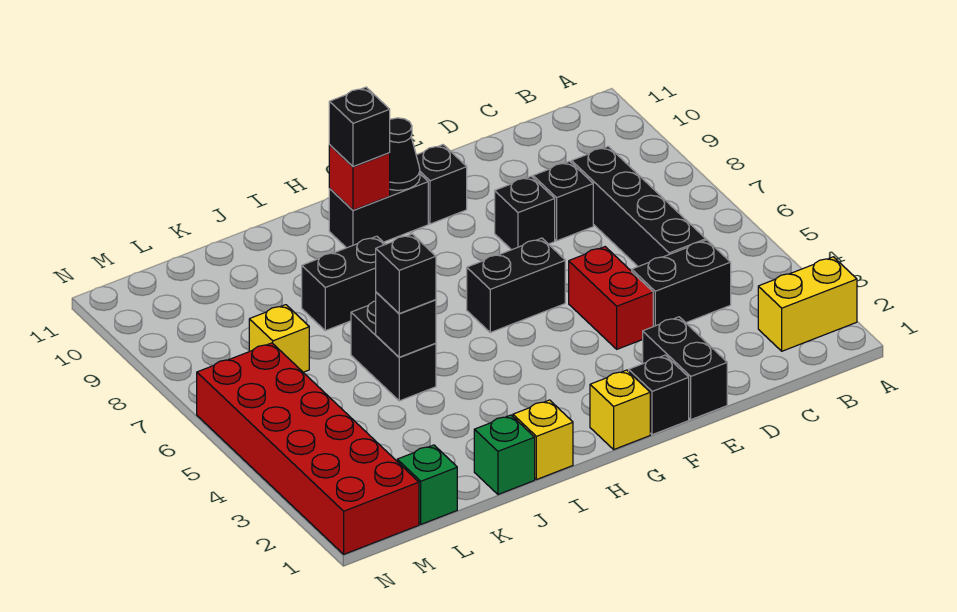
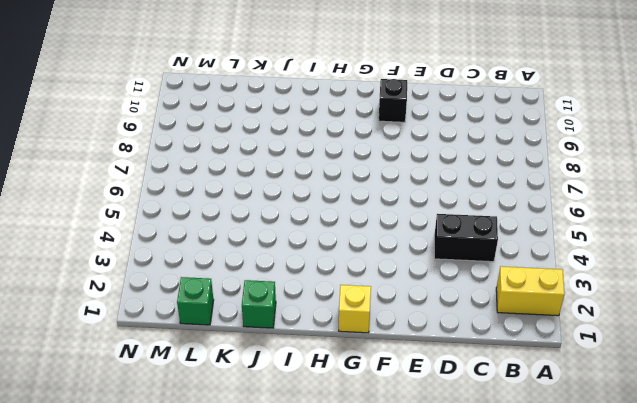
none -> black 1x4 brick [572,146,706,267]
none -> black 1x1 brick [533,161,593,241]
none -> black 1x2 brick [643,317,727,420]

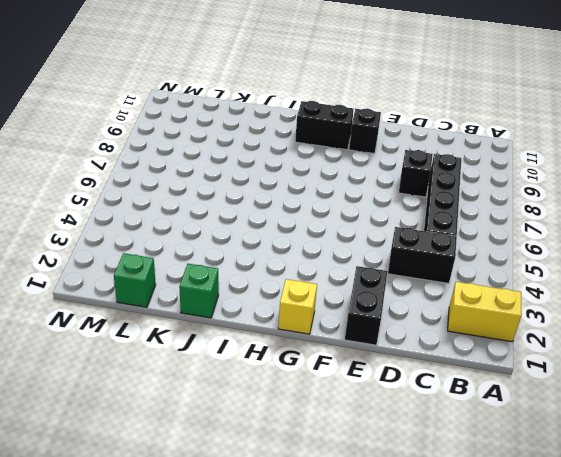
none -> red 1x2 brick [569,247,653,349]
none -> black 1x1 brick [495,176,555,250]
none -> black 1x1 brick [629,355,689,435]

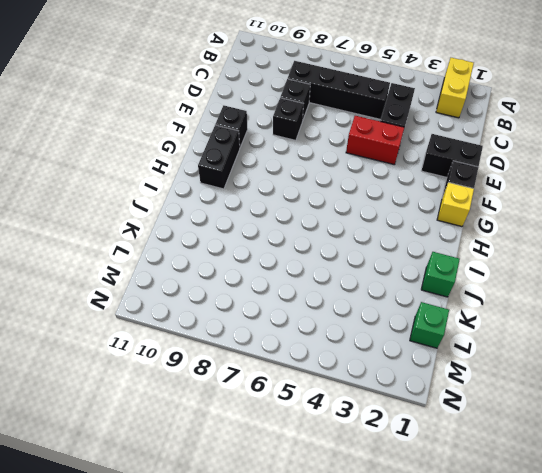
none -> black 1x2 brick [467,238,565,333]
none -> yellow 1x1 brick [513,400,573,480]
none -> black 1x2 brick [302,236,385,331]

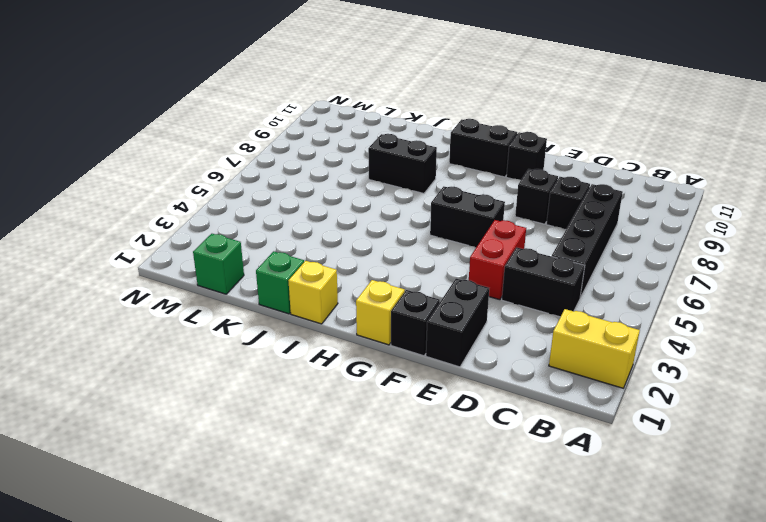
none -> black 1x2 brick [351,301,436,401]
none -> yellow 1x1 brick [249,305,309,372]
none -> red 2x6 brick [197,343,419,554]

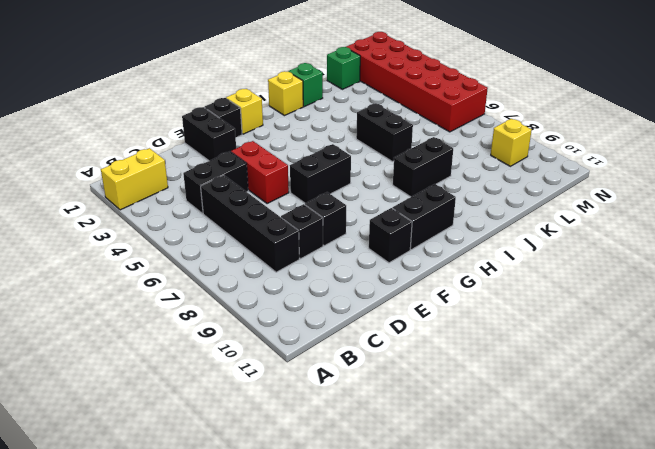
yellow 1x1 brick [491,119,532,166] -> yellow 1x1 brick moved to [249,305,309,372]
none -> black 1x1 cone [390,118,420,190]
none -> red 1x1 brick [329,145,390,210]
none -> black 1x1 brick [376,292,436,357]

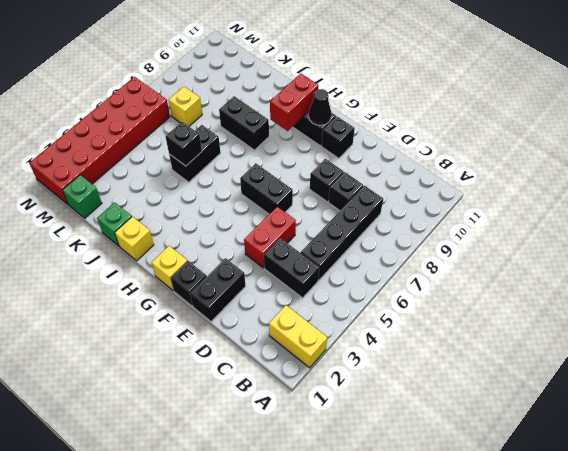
red 1x2 brick [270,73,318,131] -> red 1x1 brick [329,145,390,210]
none -> black 1x1 brick [329,87,390,167]
none -> black 1x1 brick [376,234,436,314]

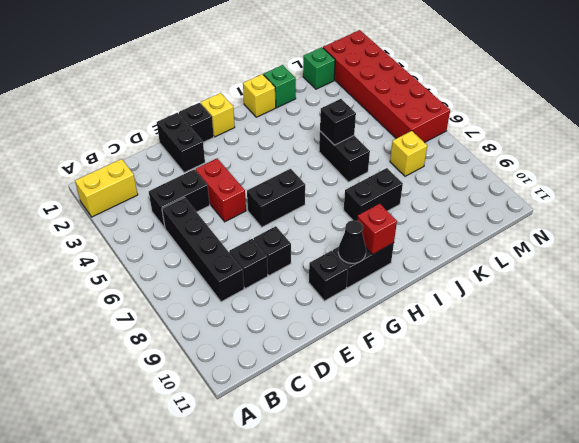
none -> black 1x1 brick [329,87,390,167]
none -> black 1x1 brick [376,234,436,314]

